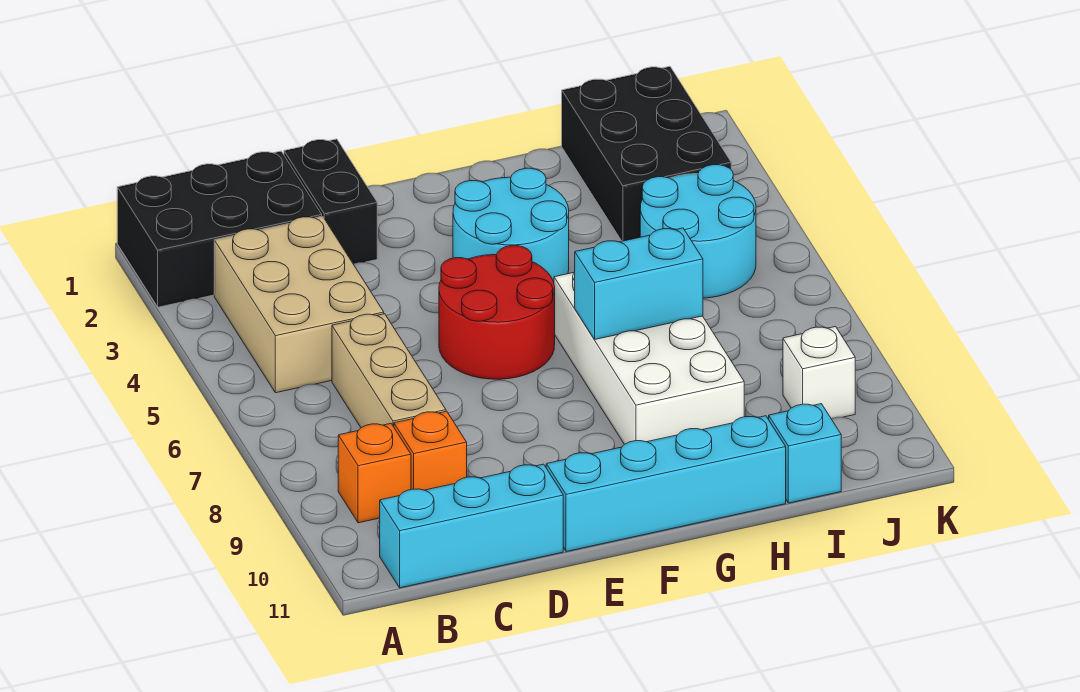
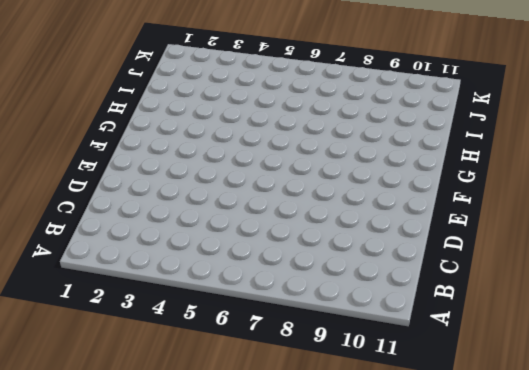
none -> black 2x3 brick [117,151,322,307]
none -> tan 2x3 brick [214,216,384,393]
none -> orange 1x1 brick [338,424,411,523]

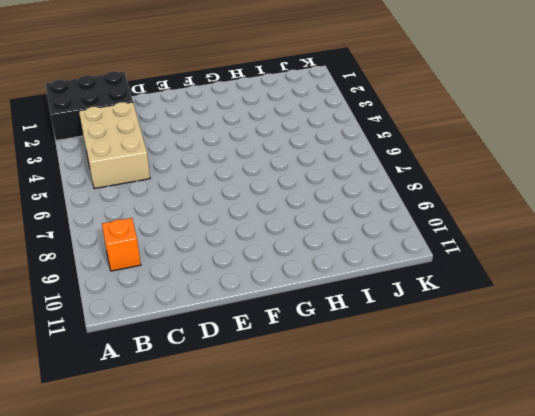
none -> cyan 1x3 brick [380,464,563,588]
none -> tan 1x3 brick [332,314,446,428]
none -> orange 1x1 brick [394,411,467,490]

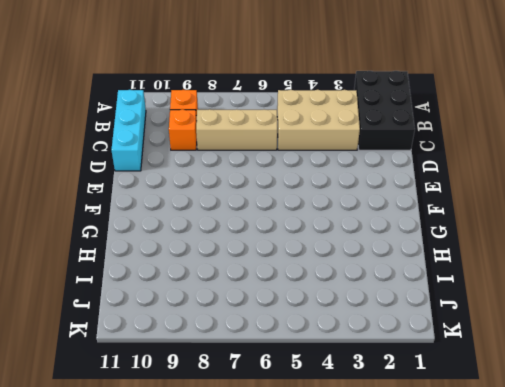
none -> black 1x2 brick [284,139,377,264]
none -> red 2x2 round brick [439,246,555,379]
none -> cyan 1x4 brick [546,416,786,552]

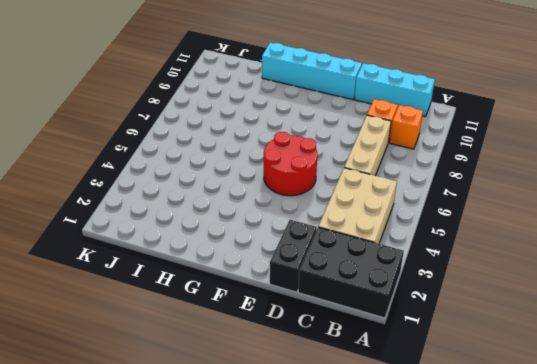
none -> cyan 2x2 round brick [453,168,569,282]
none -> white 2x4 brick [554,272,744,444]
none -> black 2x3 brick [562,66,731,241]

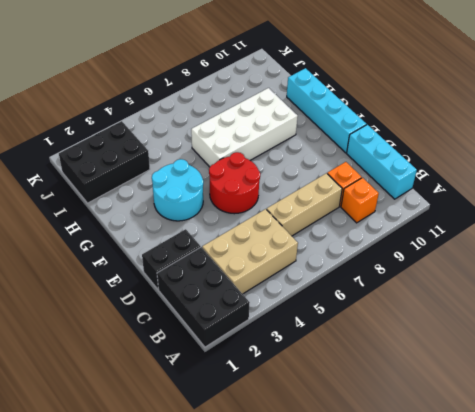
none -> cyan 2x2 round brick [640,165,756,298]
none -> cyan 1x1 brick [769,404,841,503]
none -> white 1x1 brick [783,327,855,419]

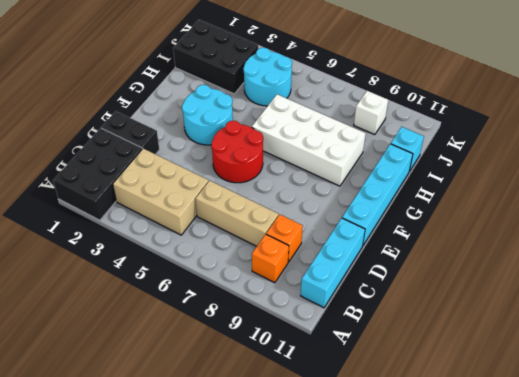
none -> cyan 1x2 brick [575,228,703,339]

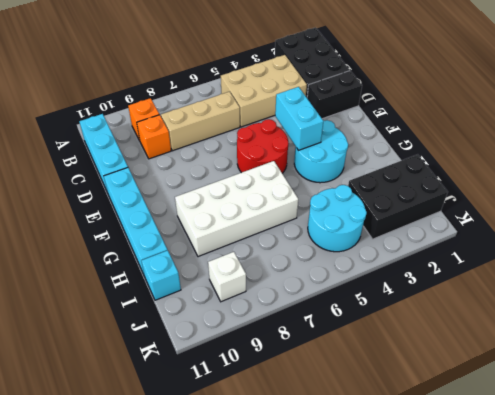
cyan 1x2 brick [275,87,323,150] -> cyan 1x2 brick moved to [575,228,703,339]

